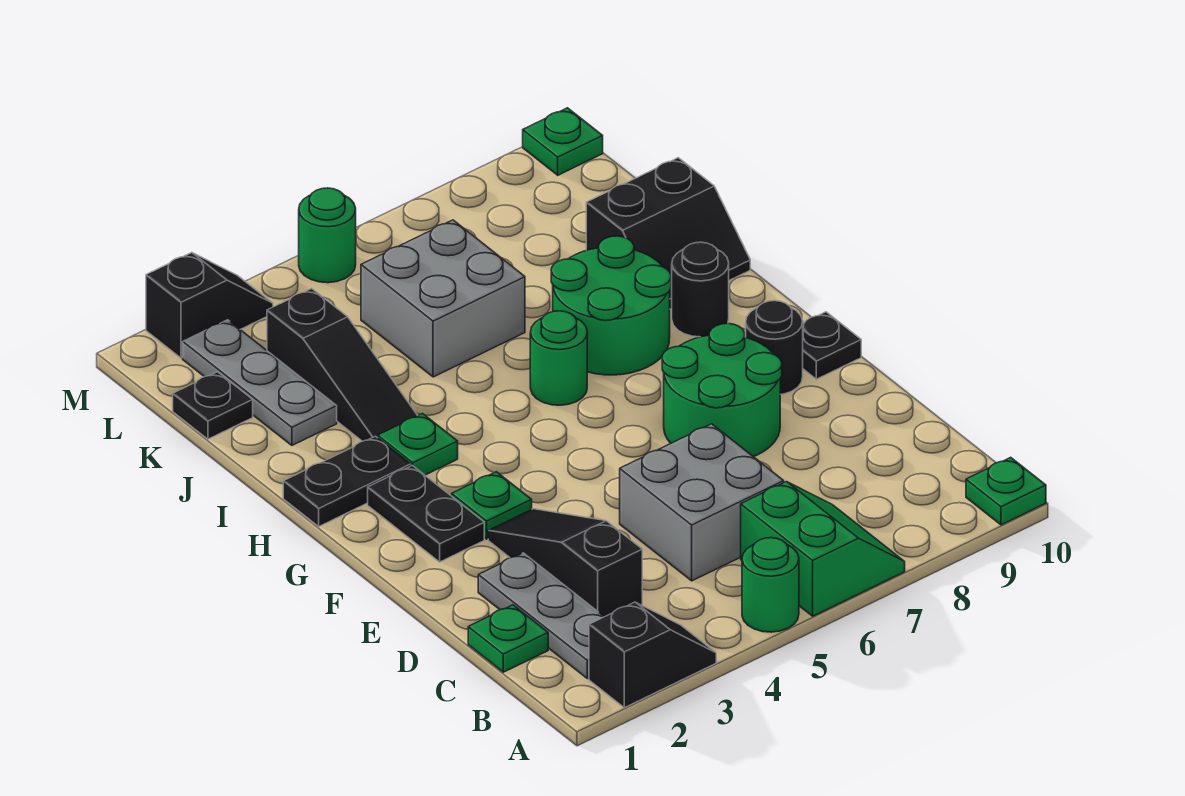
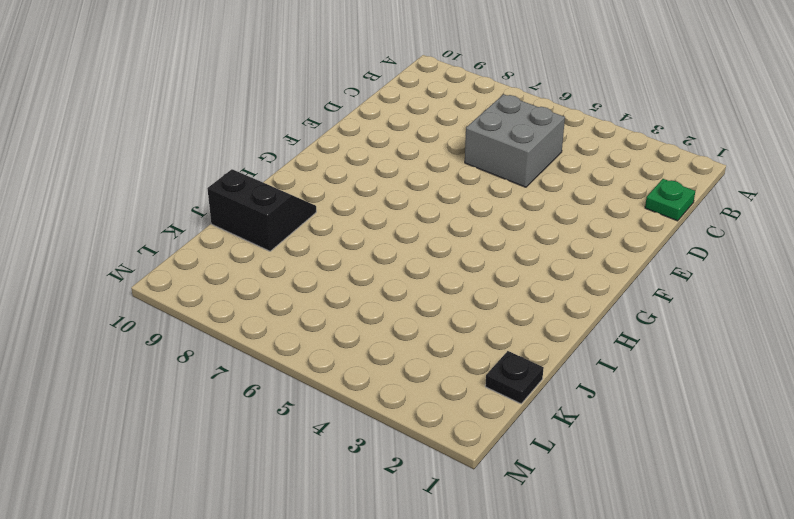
none -> black 1x2 slope [589,602,716,708]
none -> green 1x1 round brick [742,538,799,632]
none -> green 2x2 slope [741,482,905,616]

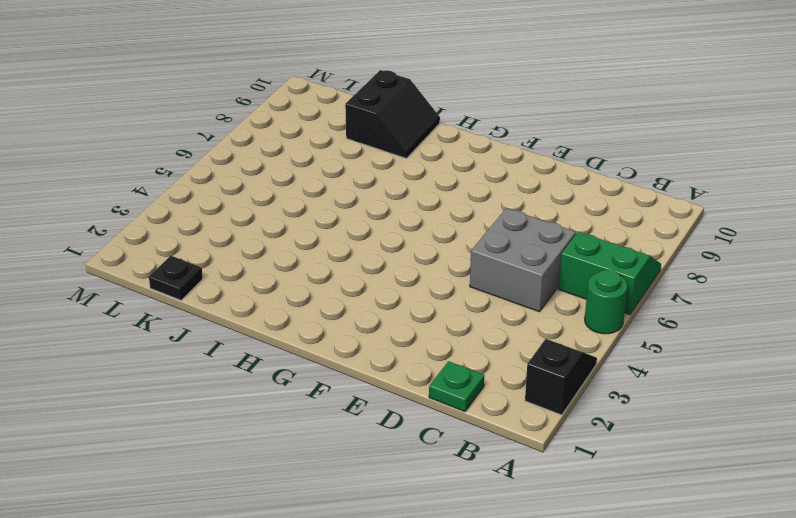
none -> green 1x1 plate [966,457,1046,525]
none -> grey 1x3 plate [478,553,604,679]
none -> black 1x3 slope [488,509,642,617]

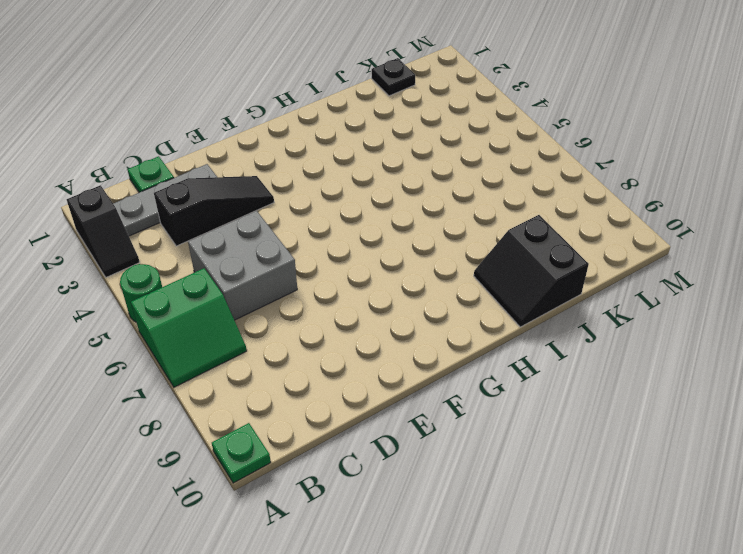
none -> green 2x2 round brick [662,323,782,457]
none -> black 1x2 plate [368,465,484,562]
none -> green 1x1 plate [452,472,532,539]

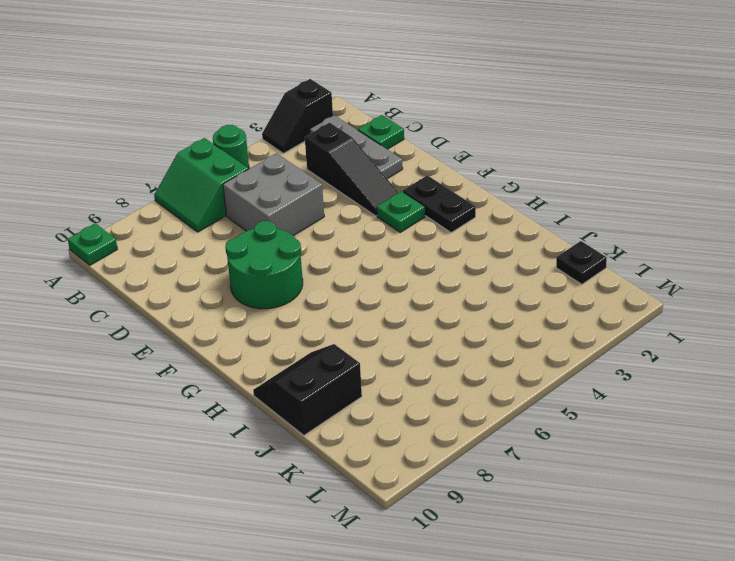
none -> black 1x1 round brick [746,301,803,395]
none -> black 1x1 plate [803,312,861,379]
none -> black 1x2 plate [283,436,411,526]

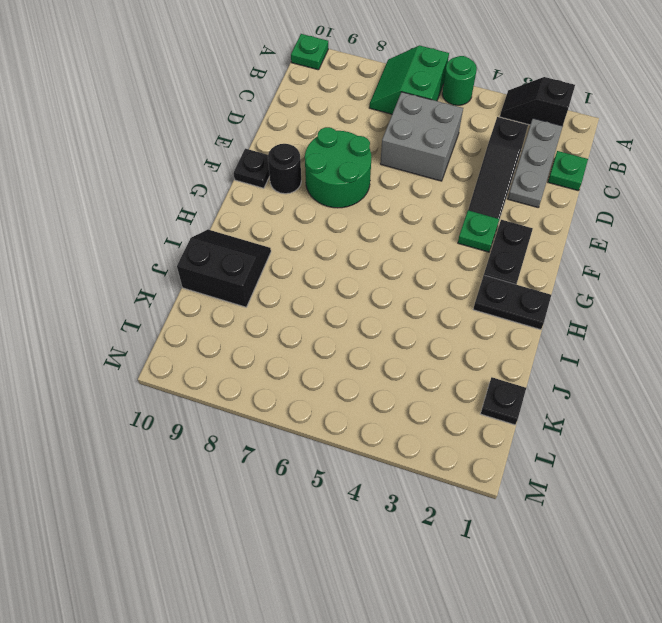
none -> green 1x1 plate [378,414,458,475]
none -> green 1x1 round brick [530,311,587,405]
none -> green 2x2 round brick [551,236,671,375]

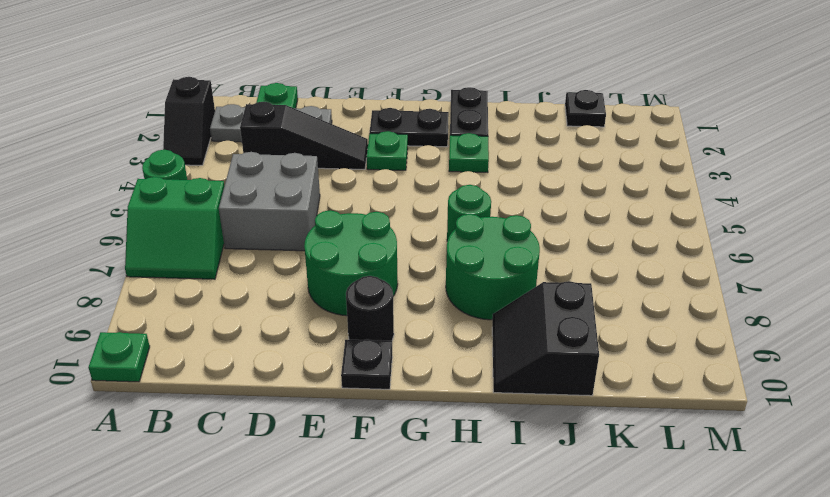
none -> black 1x1 round brick [672,242,729,337]
none -> black 1x3 slope [267,288,418,441]
none -> grey 1x3 plate [183,320,337,445]

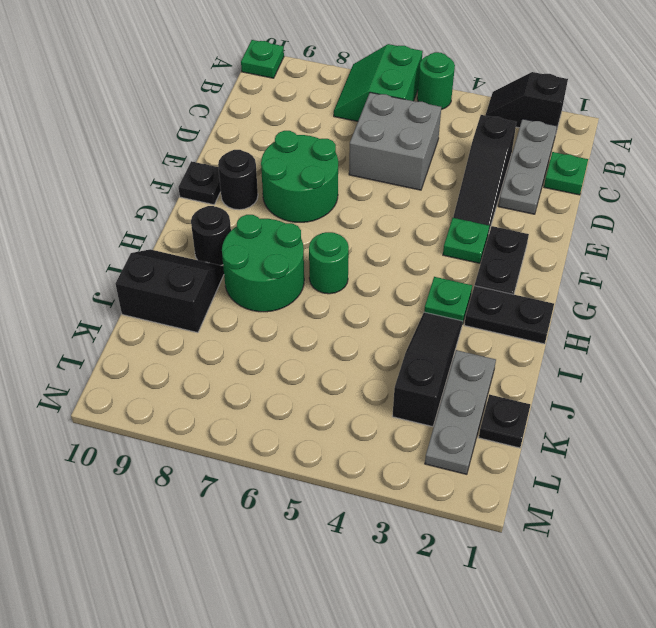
none -> grey 2x2 brick [361,220,525,377]
none -> black 1x2 slope [146,253,273,358]
none -> green 1x1 round brick [299,188,356,283]

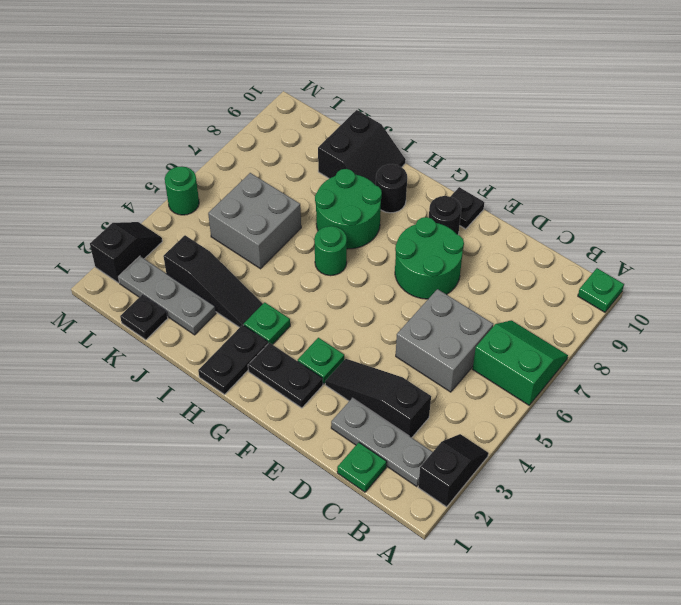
none -> green 1x1 round brick [742,538,799,632]
none -> green 1x1 plate [523,108,603,175]

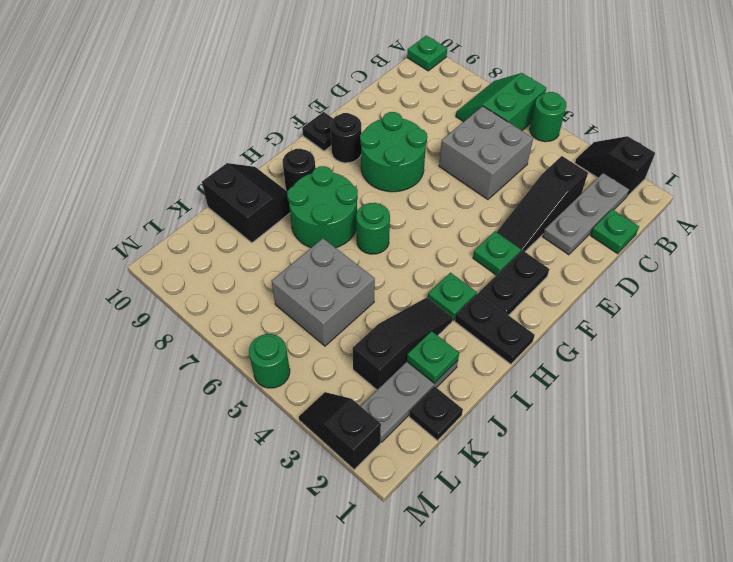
green 1x1 plate [407,331,459,383] -> green 1x1 plate moved to [523,108,603,175]

